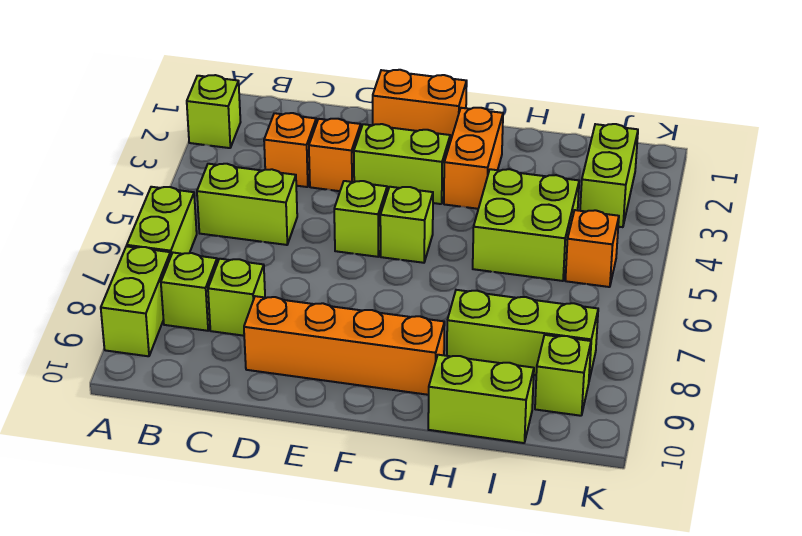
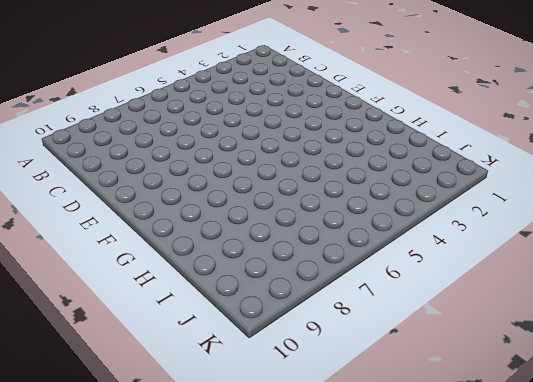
none -> lime 1x1 brick [187,75,240,148]
none -> lime 1x2 brick [127,187,197,255]
none -> lime 1x2 brick [101,246,171,356]

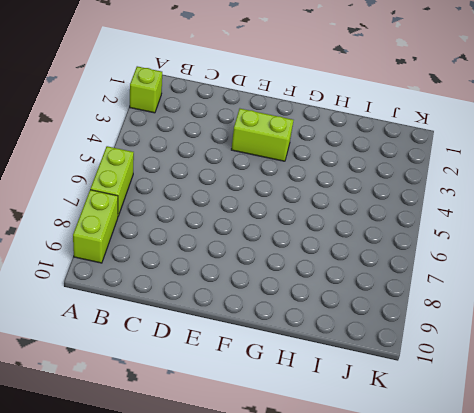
none -> lime 1x2 brick [197,164,297,245]
none -> lime 1x1 brick [161,253,217,331]
none -> orange 1x1 brick [264,113,316,187]

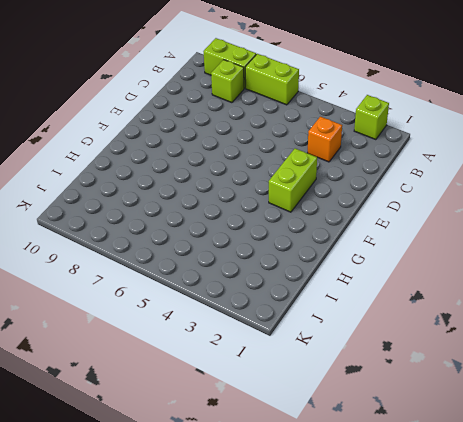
none -> lime 1x2 brick [197,164,297,245]
none -> lime 1x1 brick [208,259,265,336]
none -> orange 1x1 brick [309,119,361,191]

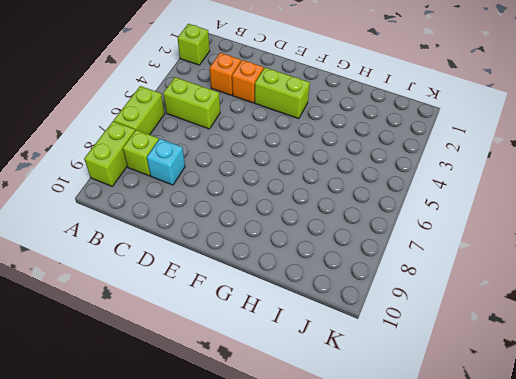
cyan 1x1 brick [147,139,185,185] -> lime 1x1 brick [208,259,265,336]
none -> orange 1x4 brick [244,296,445,395]
none -> orange 1x2 brick [373,70,467,142]
none -> lime 1x1 brick [334,181,387,257]

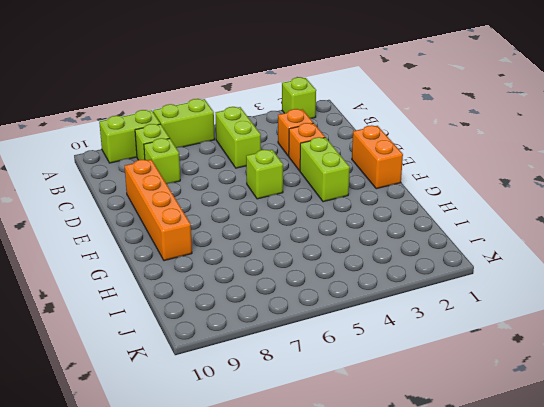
none -> lime 1x1 brick [380,187,433,263]
none -> orange 1x2 brick [444,108,503,209]
none -> lime 2x2 brick [473,169,579,281]

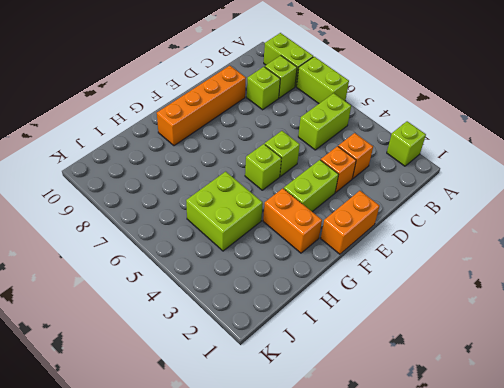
none -> lime 1x3 brick [447,290,598,380]
none -> lime 1x2 brick [428,355,534,443]
none -> lime 1x2 brick [580,124,638,227]

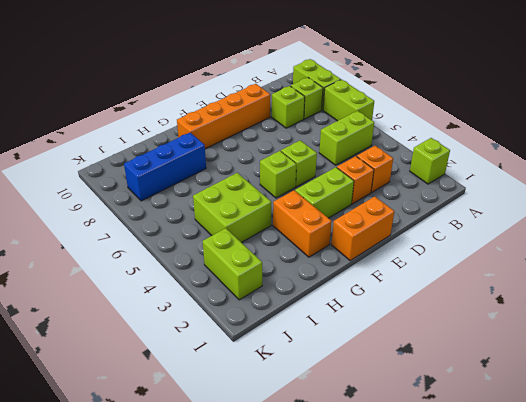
blue 1x3 brick [124,133,206,201] -> lime 1x3 brick [447,290,598,380]
none -> lime 1x2 brick [428,355,534,443]
none -> orange 1x1 brick [565,210,619,287]
none -> lime 1x1 brick [535,335,591,416]

